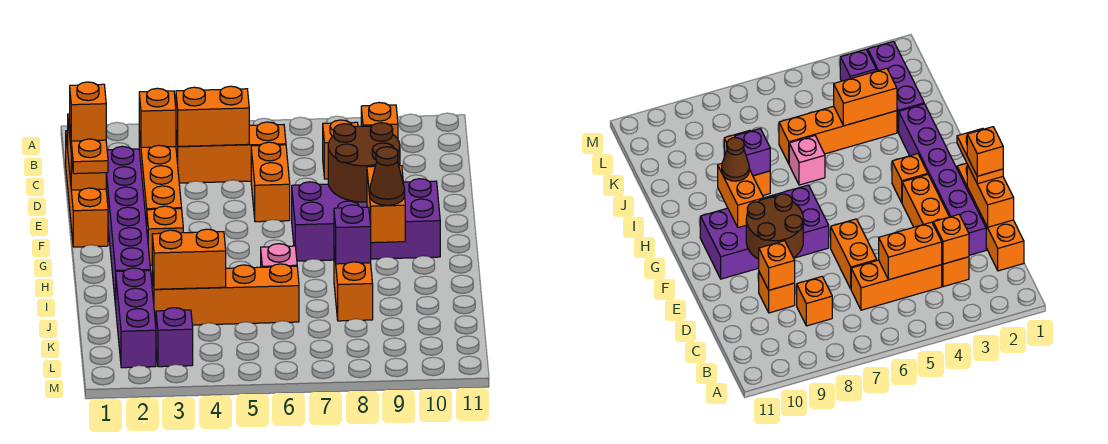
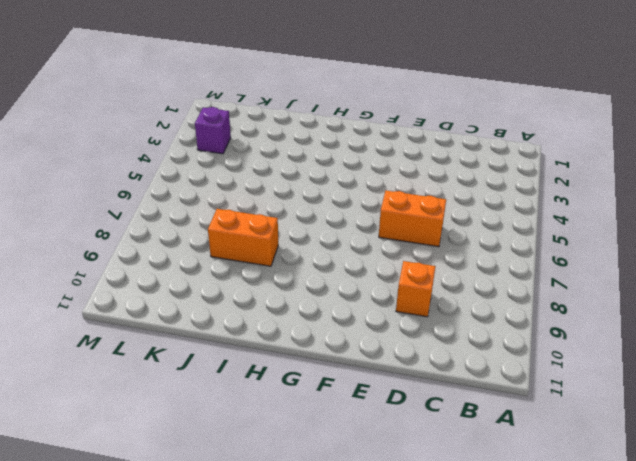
none -> orange 1x4 brick [66,131,108,247]
none -> orange 1x4 brick [139,132,182,226]
none -> orange 1x3 brick [176,122,286,183]

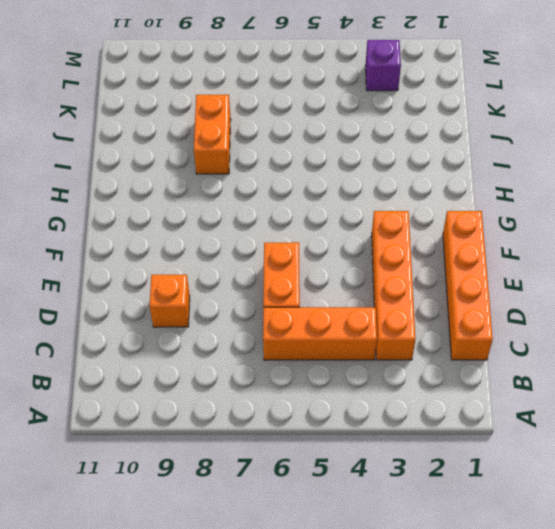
none -> orange 1x1 brick [323,120,358,179]
none -> purple 1x6 brick [106,146,150,306]
none -> purple 2x4 brick [292,179,440,261]

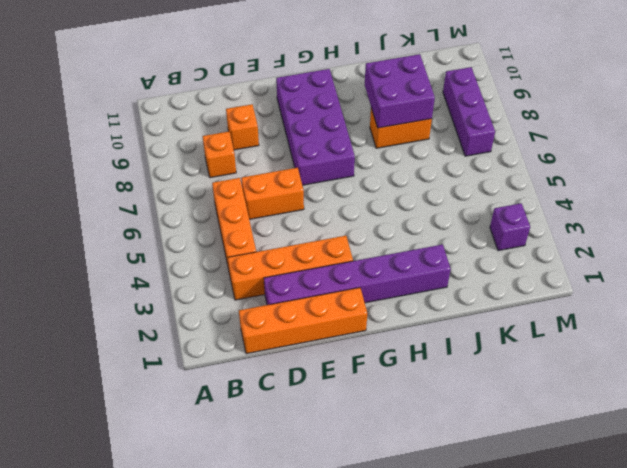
purple 2x2 brick [365,54,435,128] -> purple 1x1 brick [334,205,371,264]
purple 1x3 brick [443,67,495,156] -> purple 1x3 brick turned to [116,268,156,368]
none -> orange 1x1 brick [147,206,183,265]
none -> pink 1x1 brick [261,244,297,267]
none -> orange 1x4 brick [152,264,299,325]

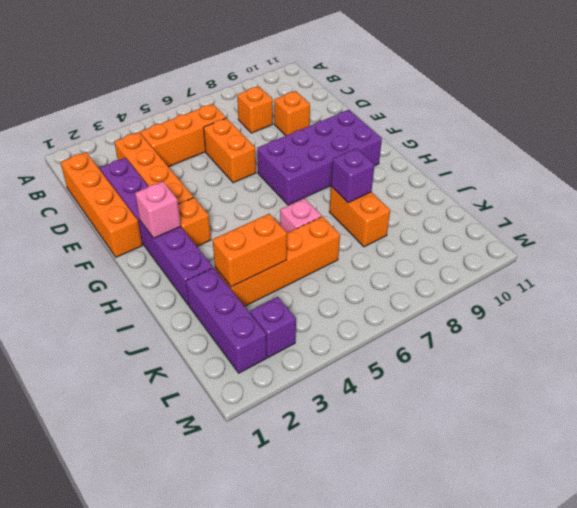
pink 1x1 brick [135,181,181,238] -> none
none -> orange 1x1 brick [139,88,176,147]
none -> orange 1x2 brick [176,86,249,146]
none -> orange 1x2 brick [68,114,106,190]

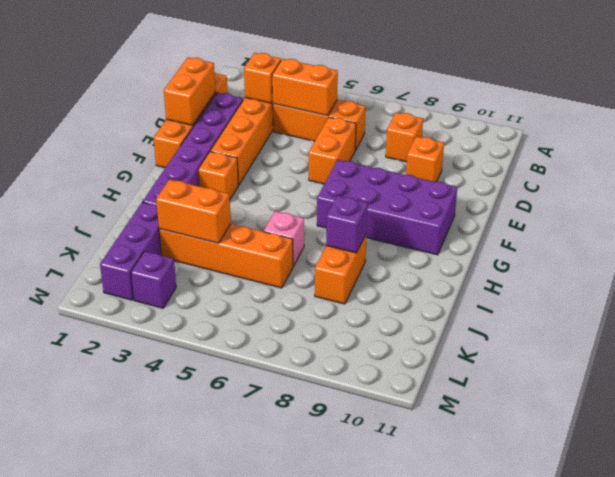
none -> orange 1x1 brick [361,103,398,139]
none -> brown 2x2 round brick [328,123,400,202]
none -> orange 1x2 brick [367,166,405,243]

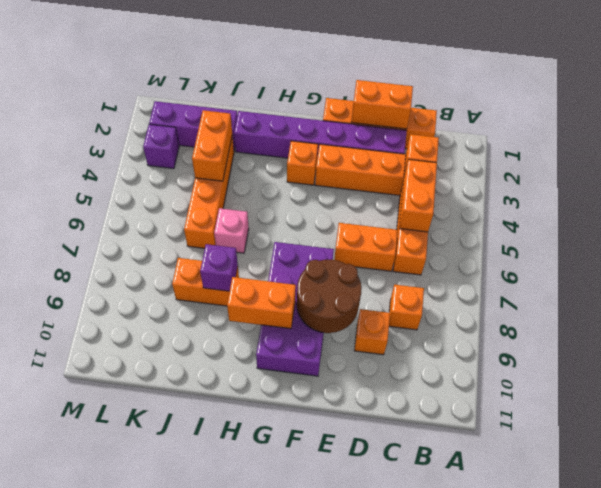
none -> orange 1x1 brick [361,103,398,139]
none -> orange 1x2 plate [70,132,108,174]
none -> brown 1x1 cone [370,147,405,205]

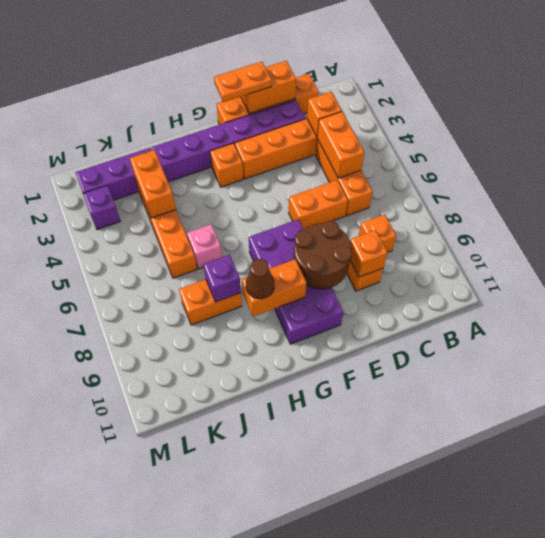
none -> orange 1x1 brick [70,82,106,141]

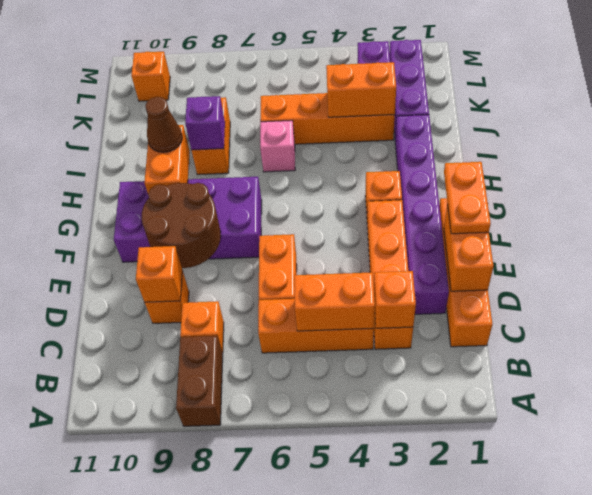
brown 1x2 brick [176,336,223,426] -> none
orange 1x1 brick [131,52,170,101] -> orange 1x1 brick moved to [70,82,106,141]

